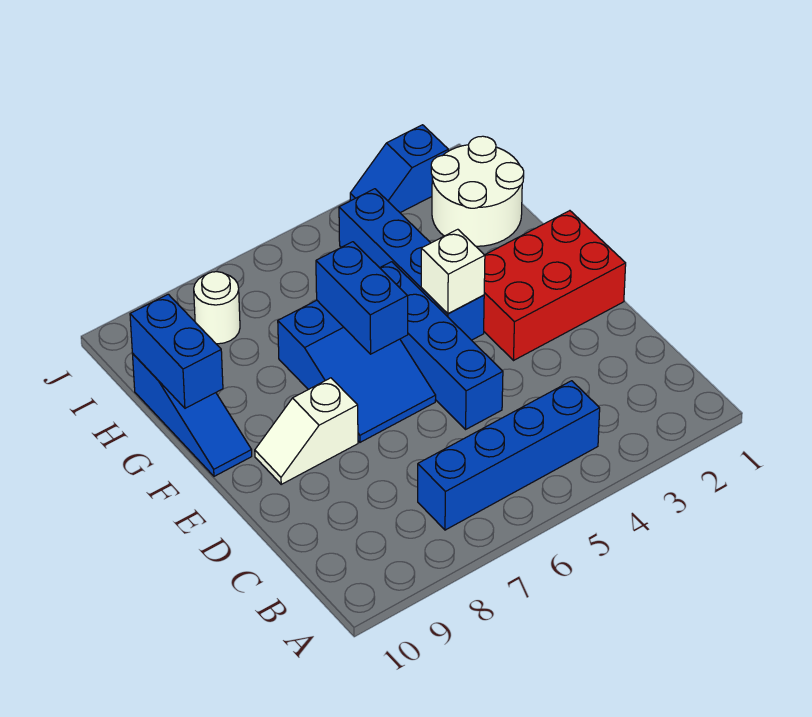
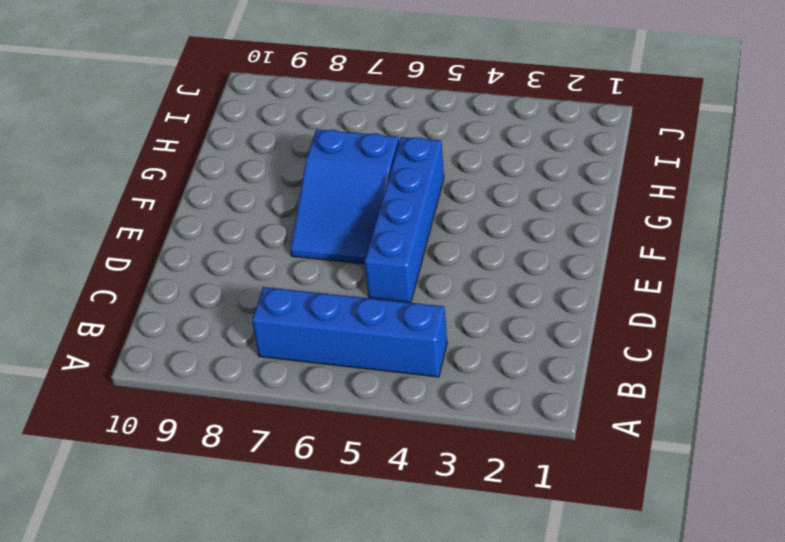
none -> red 2x3 brick [484,211,626,360]
none -> white 1x2 slope [255,378,358,484]
none -> blue 1x4 brick [339,189,484,340]

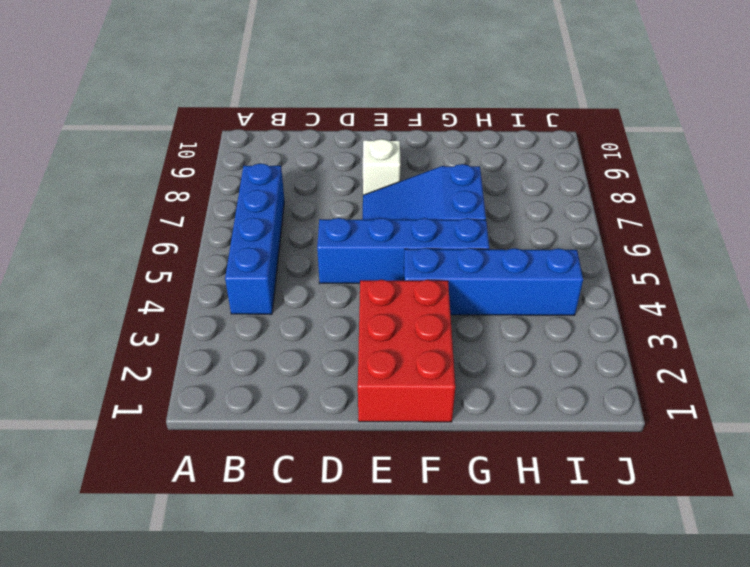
none -> blue 1x3 slope [133,354,252,476]
none -> white 2x2 round brick [431,136,524,246]
none -> white 1x1 round brick [194,272,240,344]

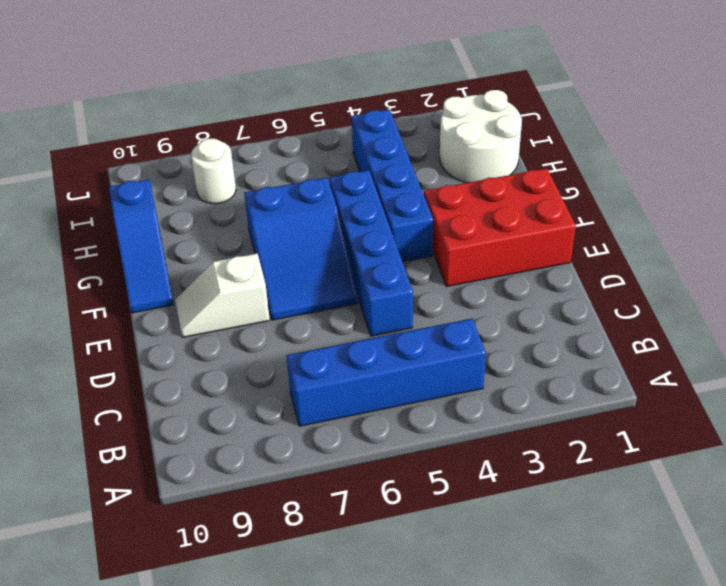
none -> blue 1x2 slope [350,125,448,213]
none -> white 1x1 brick [421,229,485,314]
none -> blue 1x2 brick [316,242,408,354]

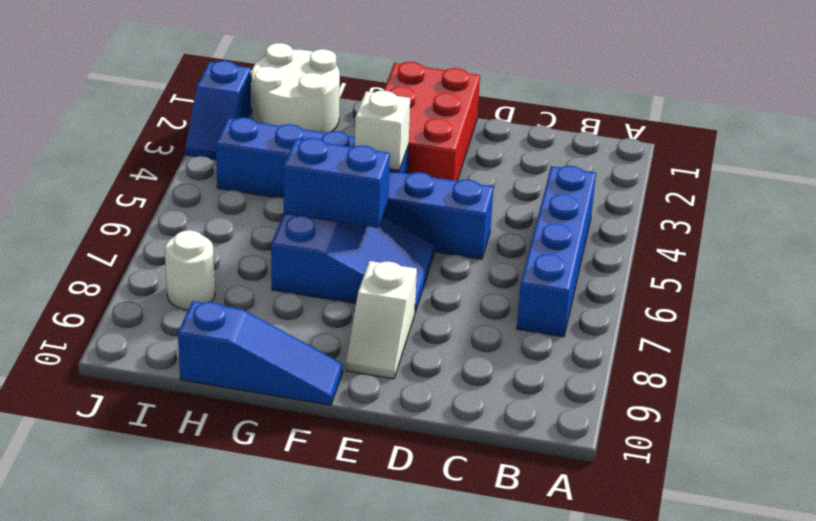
none -> blue 1x2 brick [130,294,223,408]

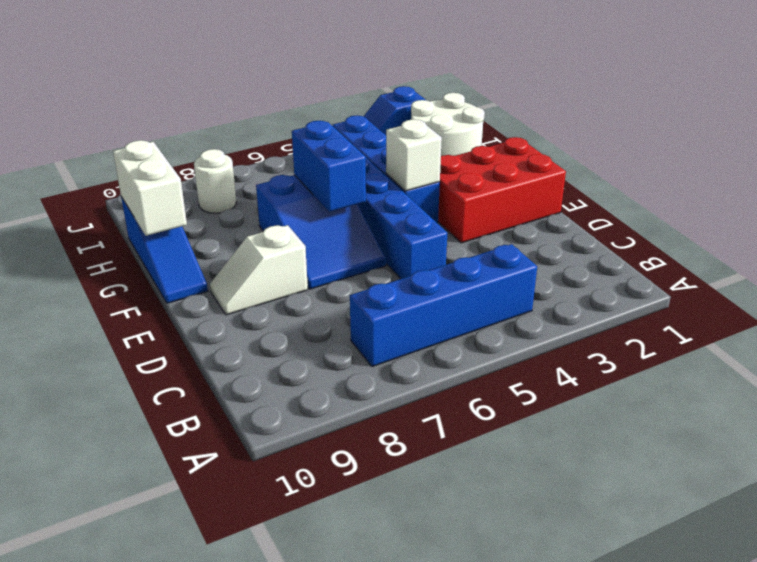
white 1x2 brick [113,140,187,236] -> blue 1x2 brick [130,294,223,408]

